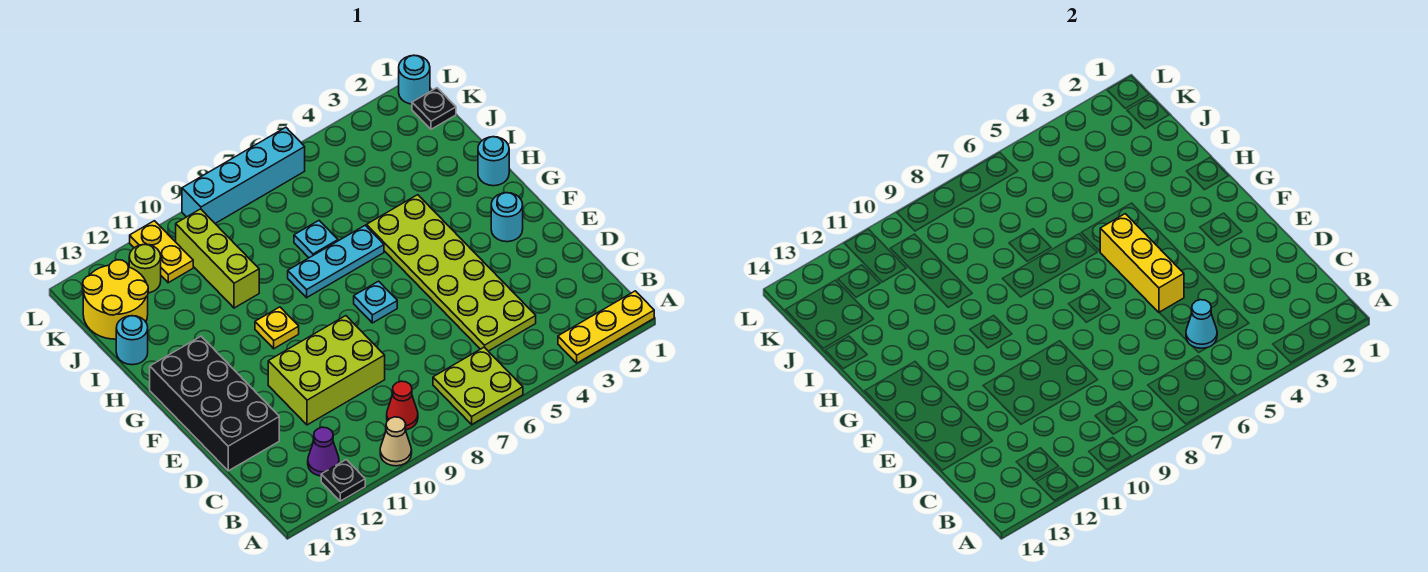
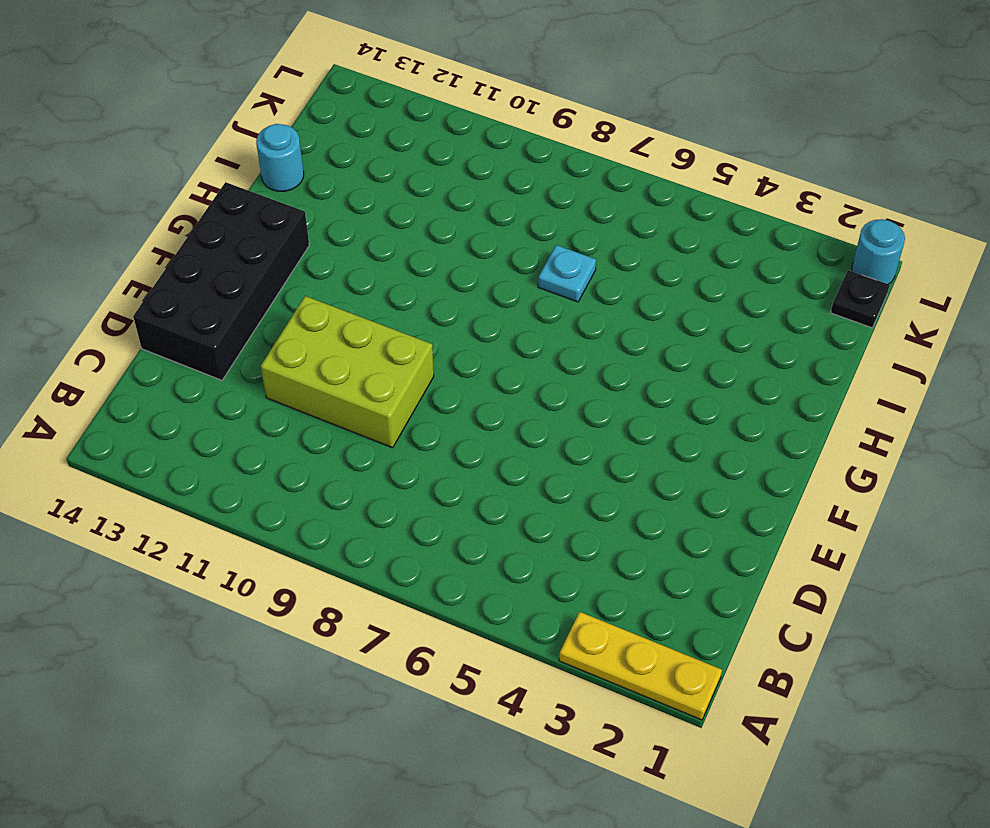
none -> lime 2x2 plate [433,347,523,424]
none -> tan 1x1 cone [380,417,412,466]
none -> black 1x1 plate [321,460,365,501]

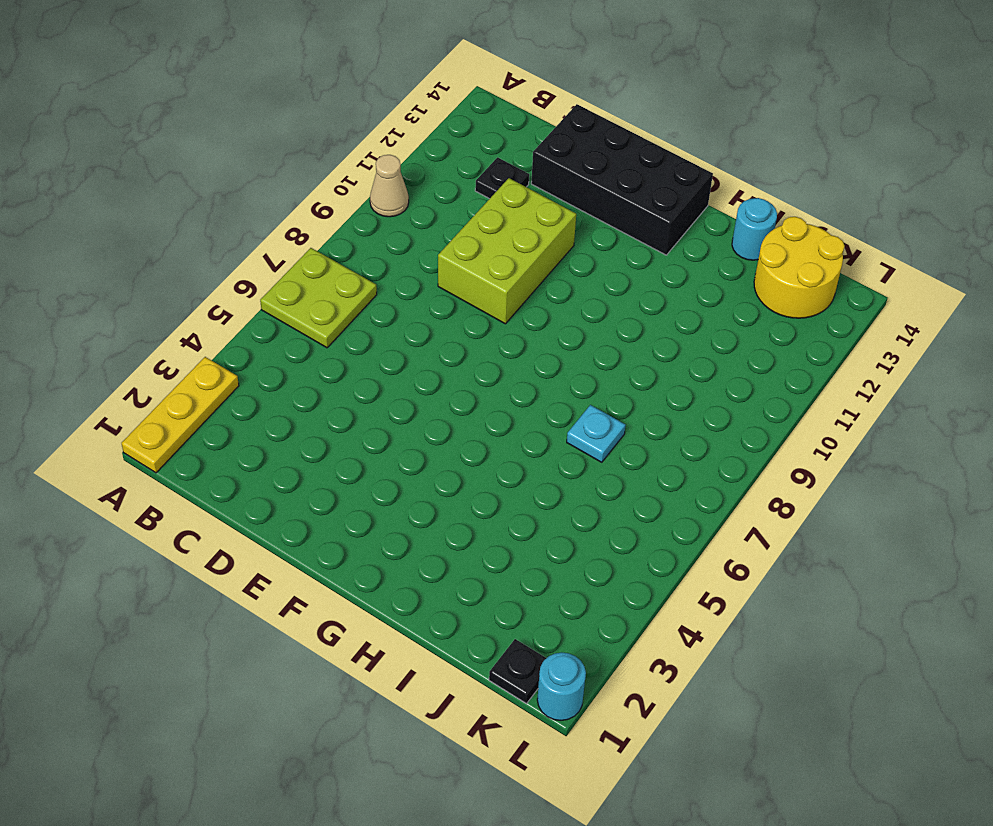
black 1x1 plate [475,157,529,199] -> black 1x1 plate moved to [321,460,365,501]
none -> red 1x1 cone [387,381,418,430]
none -> purple 1x1 cone [308,427,339,476]
none -> lime 2x6 plate [366,195,536,351]

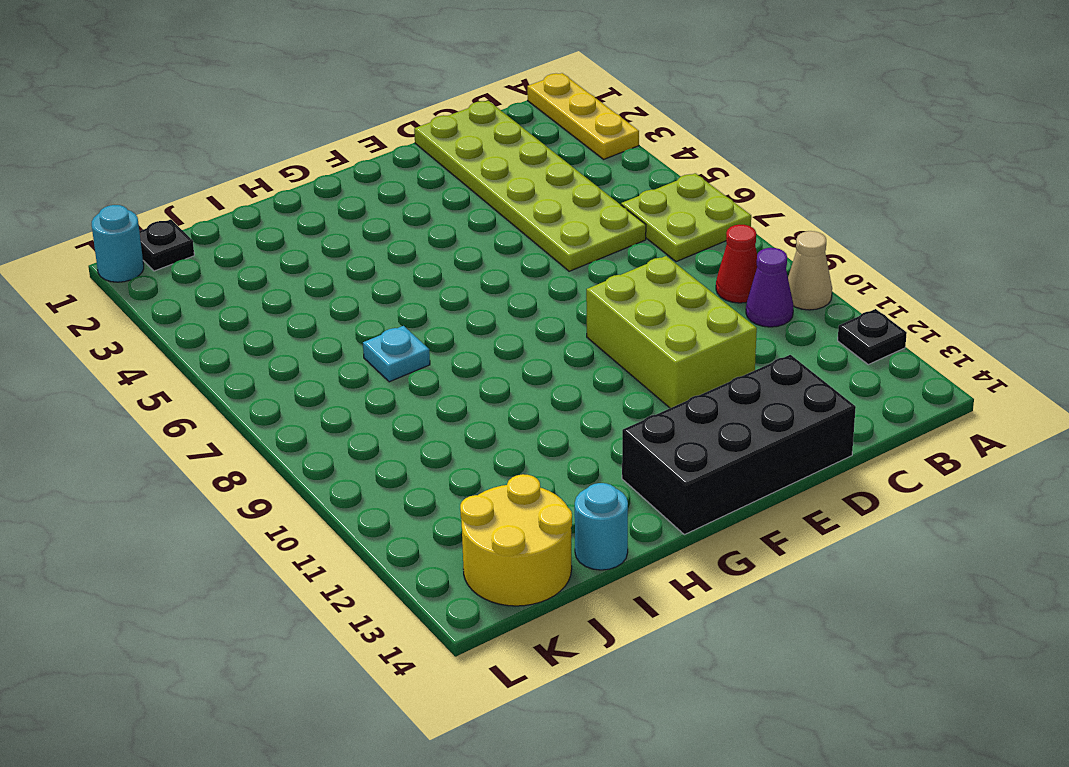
purple 1x1 cone [746,248,794,327] -> purple 1x1 cone moved to [308,427,339,476]
lime 2x6 plate [414,101,646,271] -> lime 2x6 plate turned to [366,195,536,351]
none -> cyan 1x1 round brick [491,193,523,242]
none -> cyan 1x1 plate [354,281,397,323]
none -> yellow 1x1 plate [255,307,299,349]

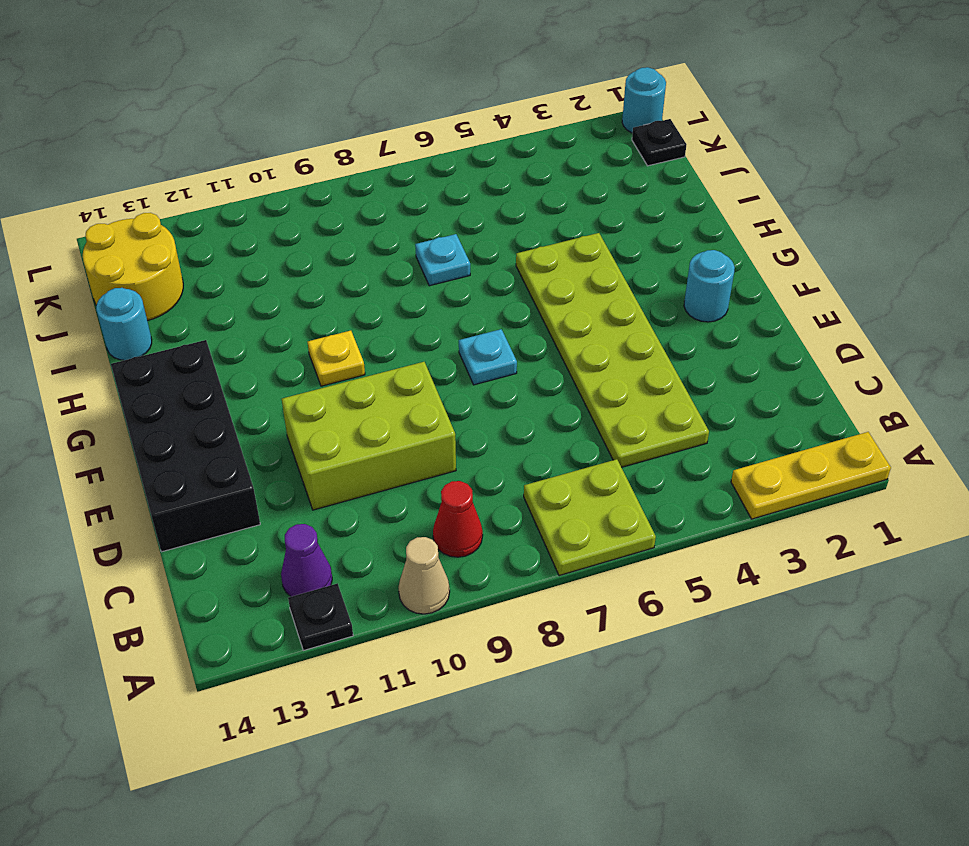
none -> cyan 1x1 round brick [478,137,509,186]
none -> cyan 1x3 plate [288,225,384,298]
none -> lime 1x3 brick [176,209,259,308]

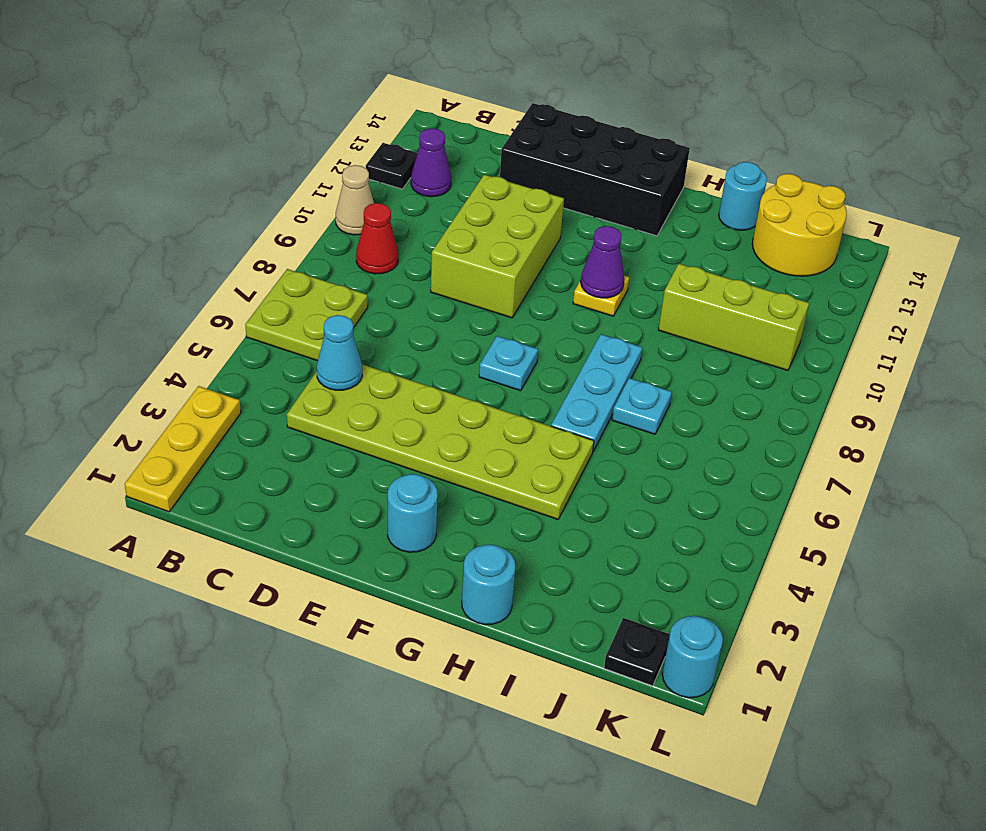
purple 1x1 cone [581,226,624,298] -> none
none -> yellow 1x2 plate [130,221,193,283]
none -> lime 1x1 round brick [129,244,161,293]
none -> cyan 1x4 brick [182,127,305,223]

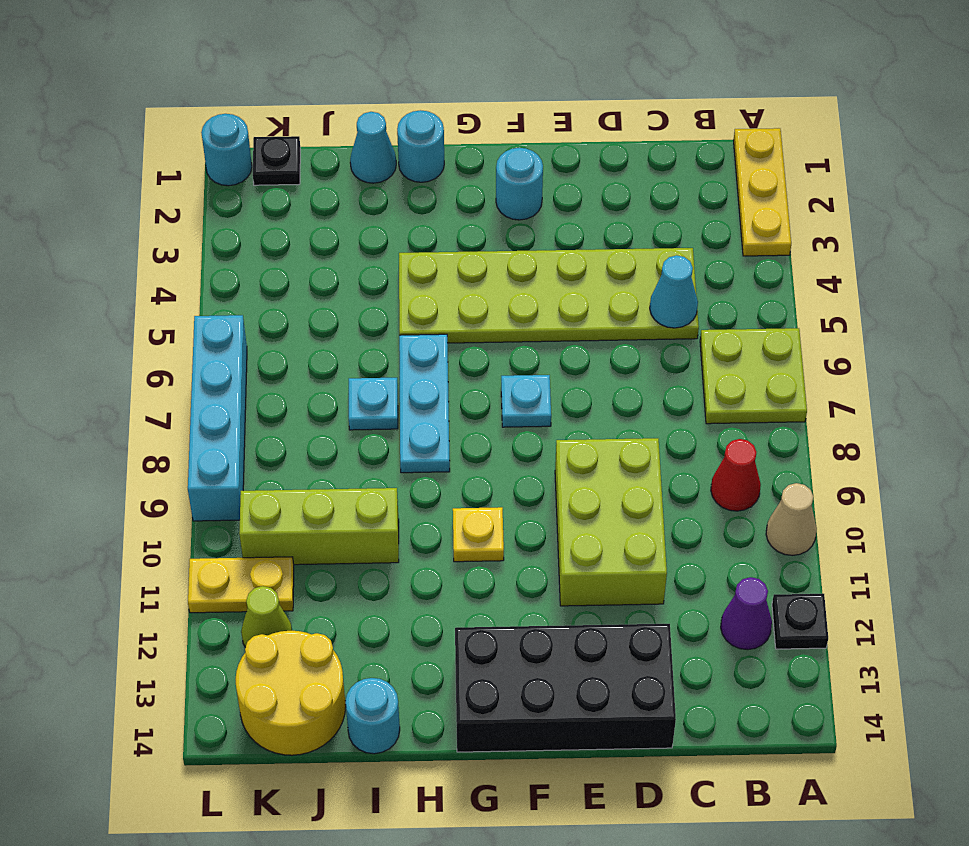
cyan 1x1 cone [350,112,396,183] -> none
lime 1x1 cone [241,586,292,647] -> lime 1x1 round brick [129,244,161,293]
none -> yellow 1x3 brick [1100,214,1184,312]

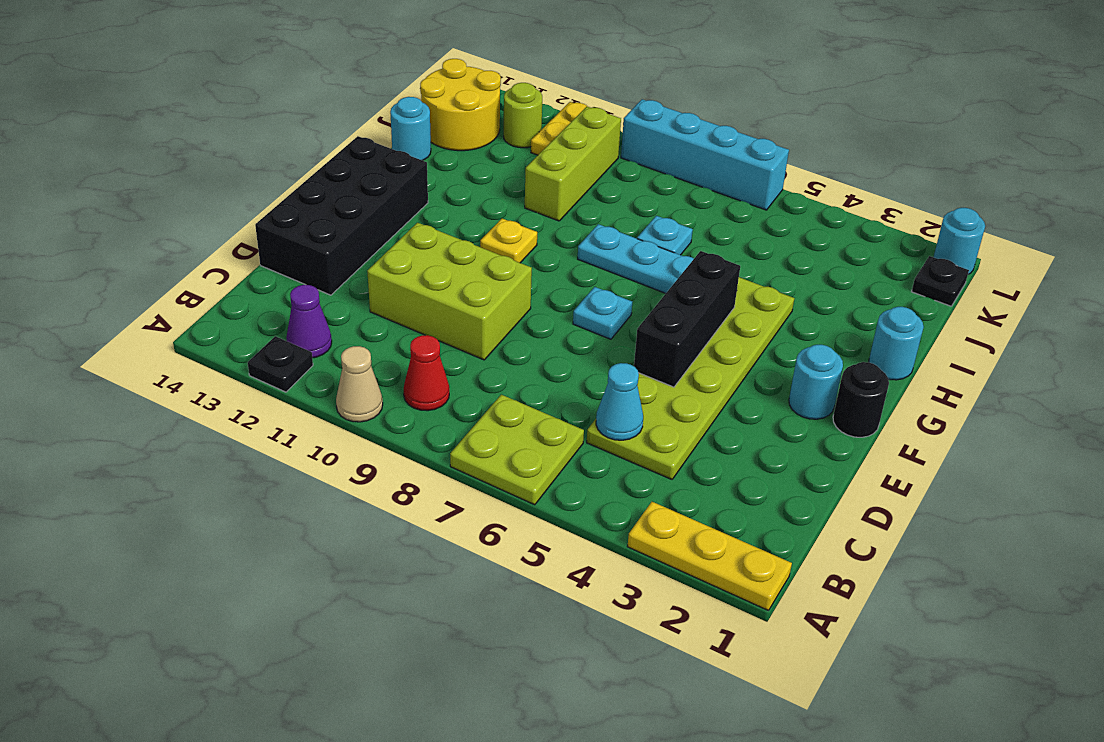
black 1x3 brick [634,251,740,387] -> yellow 1x3 brick [1100,214,1184,312]
black 1x1 round brick [833,362,889,437] -> none

